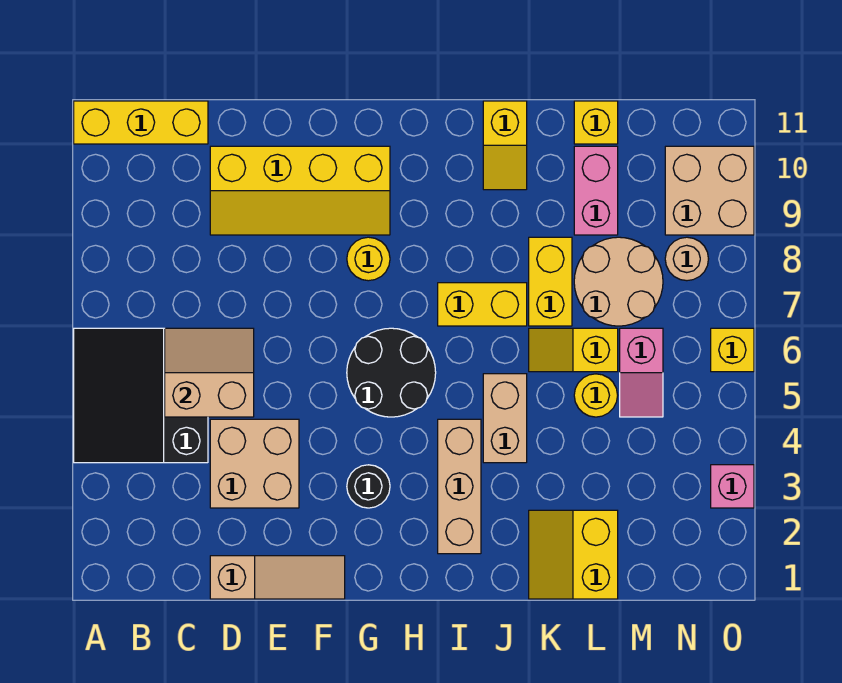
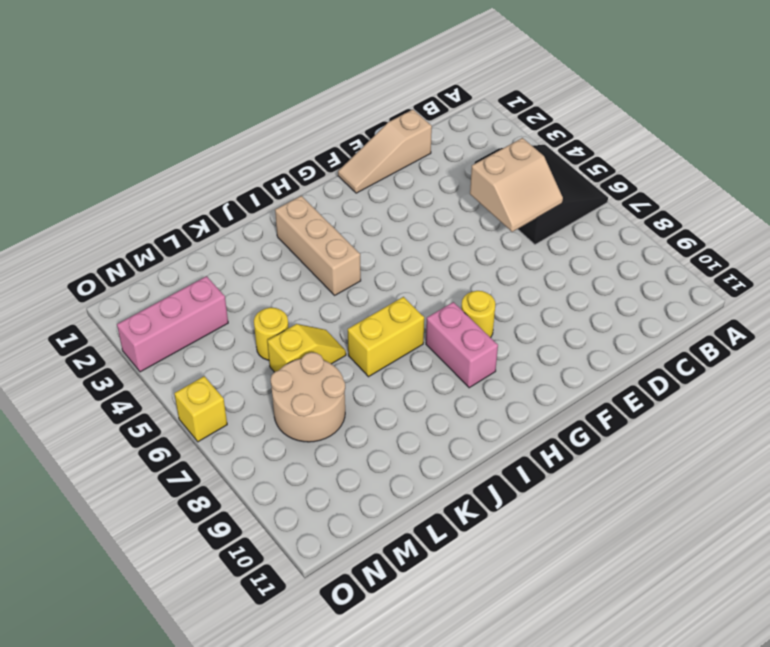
pink 1x2 brick [426,302,498,388] -> pink 1x2 brick moved to [574,146,618,235]
pink 1x3 brick [117,276,228,372] -> pink 1x1 brick [711,465,754,508]
none -> yellow 1x3 brick [74,101,208,144]
none -> tan 2x2 brick [210,419,299,508]
none -> yellow 2x4 slope [210,146,390,235]

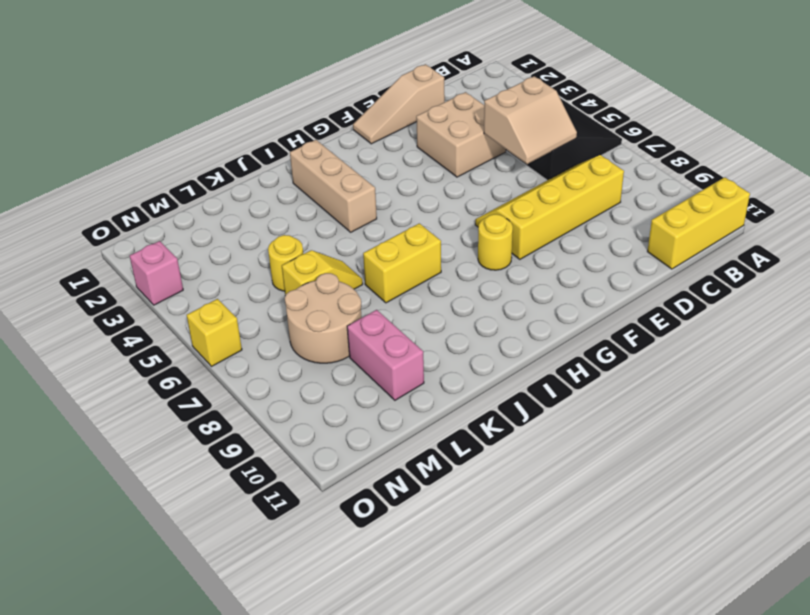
yellow 2x4 slope [475,155,624,259] -> yellow 2x4 slope moved to [210,146,390,235]
none -> black 1x1 round brick [347,465,390,508]
none -> black 2x2 round brick [347,328,436,417]
none -> tan 1x2 brick [483,374,527,463]

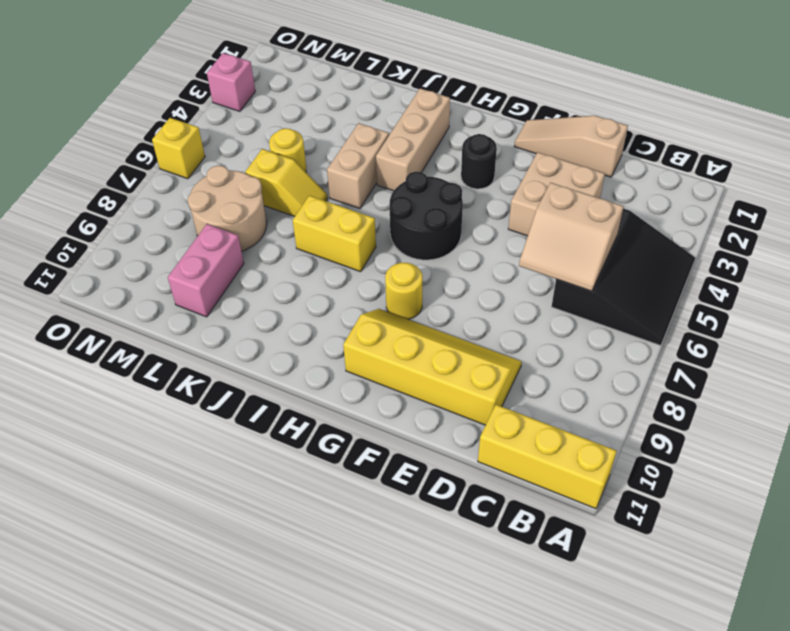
none -> yellow 1x2 slope [483,101,527,190]
none -> yellow 2x2 slope [529,510,618,599]
none -> yellow 1x2 brick [529,237,572,326]

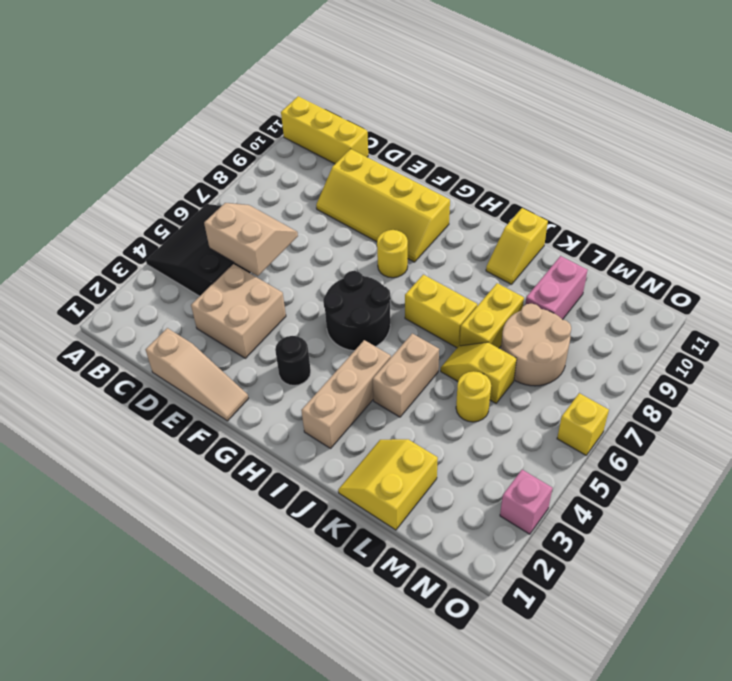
none -> yellow 1x1 brick [574,101,618,144]
none -> pink 1x2 slope [620,328,663,417]
none -> tan 1x1 round brick [665,237,708,281]

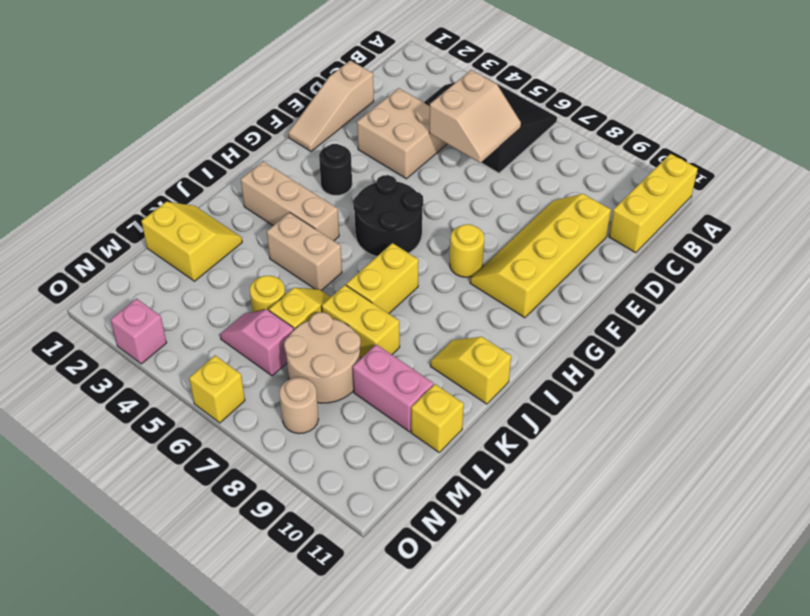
none -> tan 2x2 brick [665,146,754,235]

